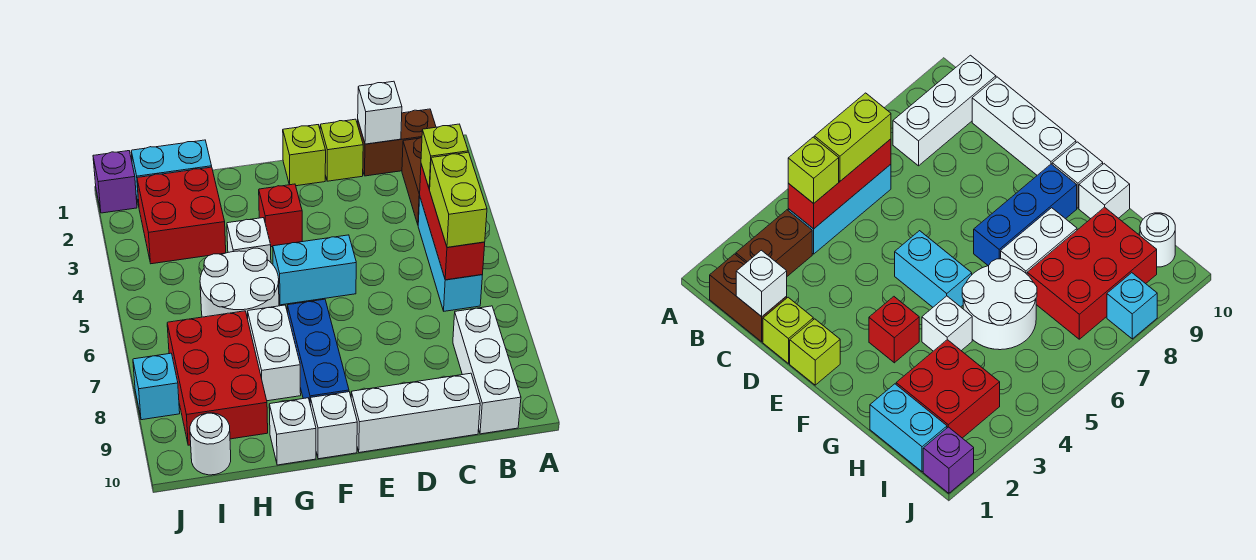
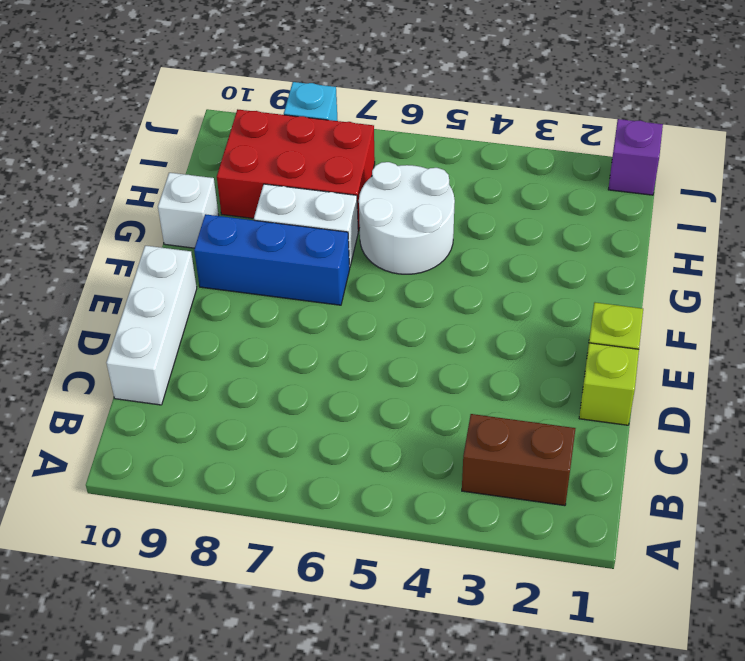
none -> brown 1x2 brick [358,109,436,176]
none -> cyan 1x3 brick [418,198,482,311]
none -> white 1x3 brick [453,306,521,434]

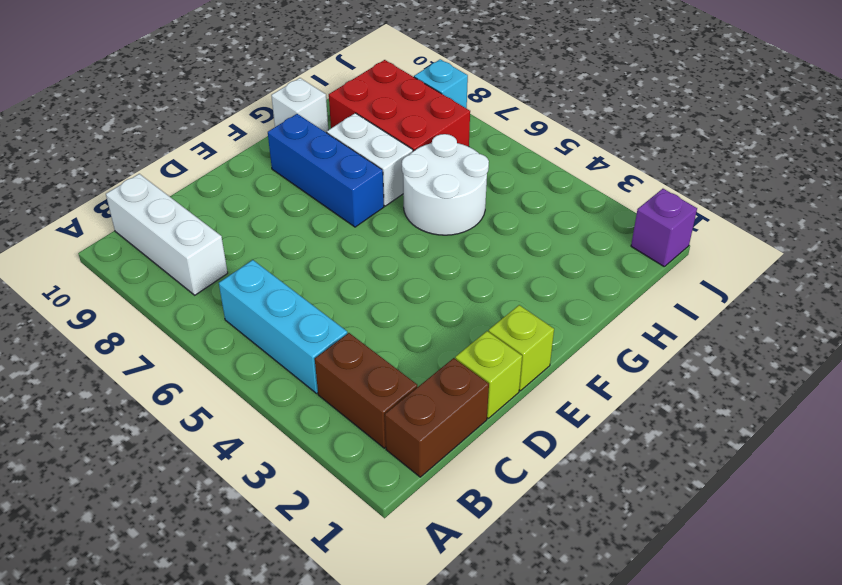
none -> white 1x3 brick [351,373,480,453]
none -> cyan 1x2 brick [273,235,356,305]
none -> red 1x1 brick [259,184,302,247]

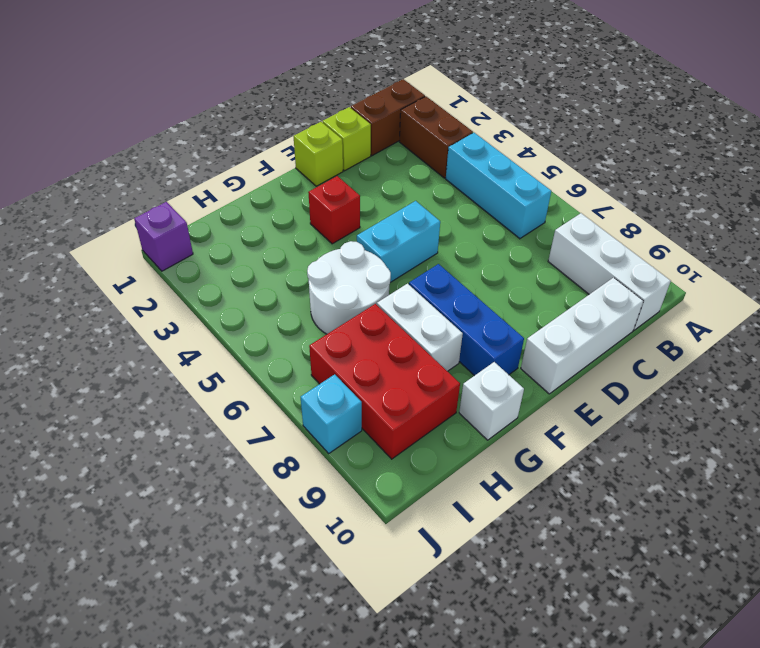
none -> white 1x1 brick [310,392,357,459]
none -> white 1x1 brick [227,218,271,262]
none -> cyan 1x2 brick [131,140,212,205]

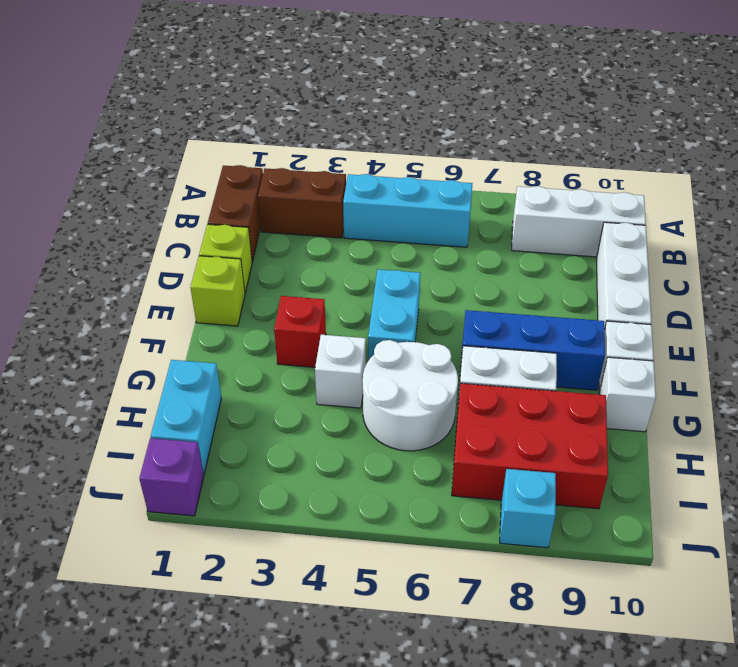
none -> red 2x2 brick [137,167,226,264]
none -> white 1x1 round brick [190,413,231,475]
none -> red 1x3 brick [420,164,485,280]

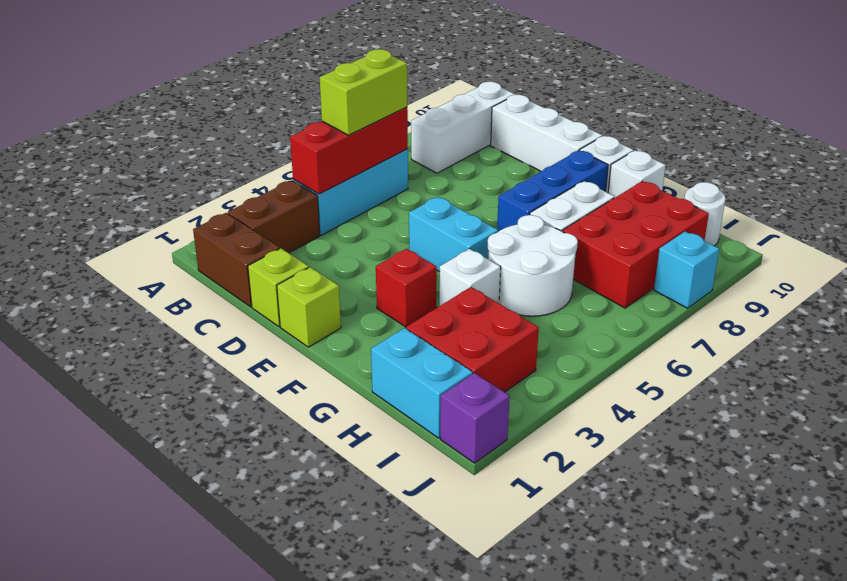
none -> white 1x1 brick [358,81,402,144]
none -> lime 1x1 brick [421,124,468,189]

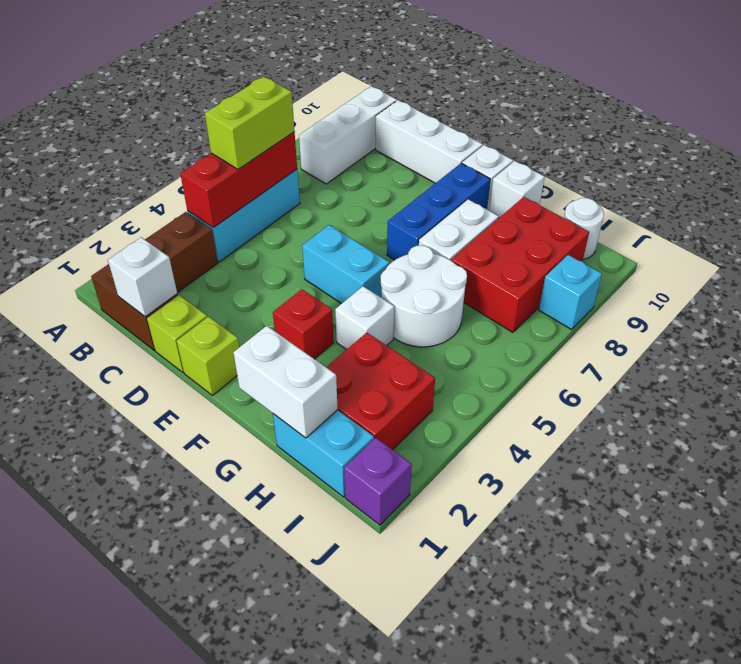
white 1x2 brick [233,326,338,438] -> none
none -> lime 1x1 brick [421,124,468,189]

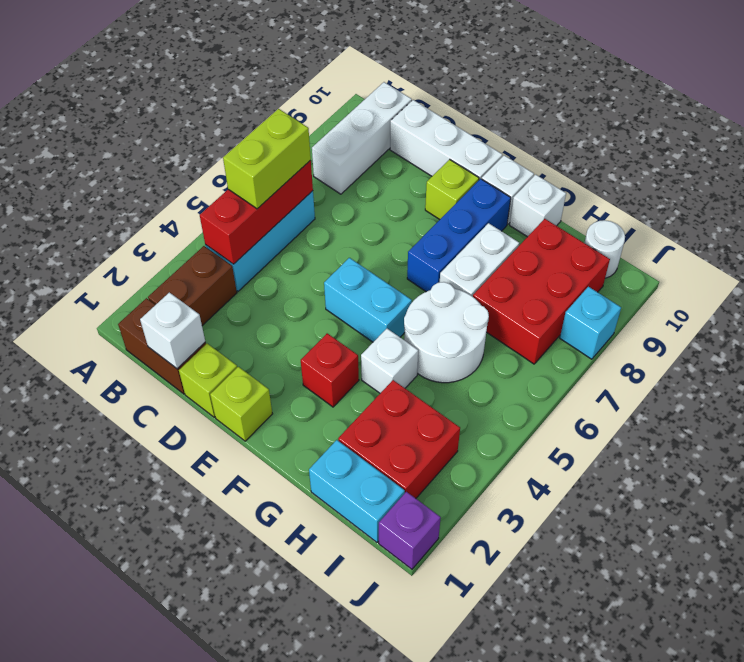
lime 1x1 brick [425,159,479,220] -> lime 1x1 brick moved to [421,124,468,189]

